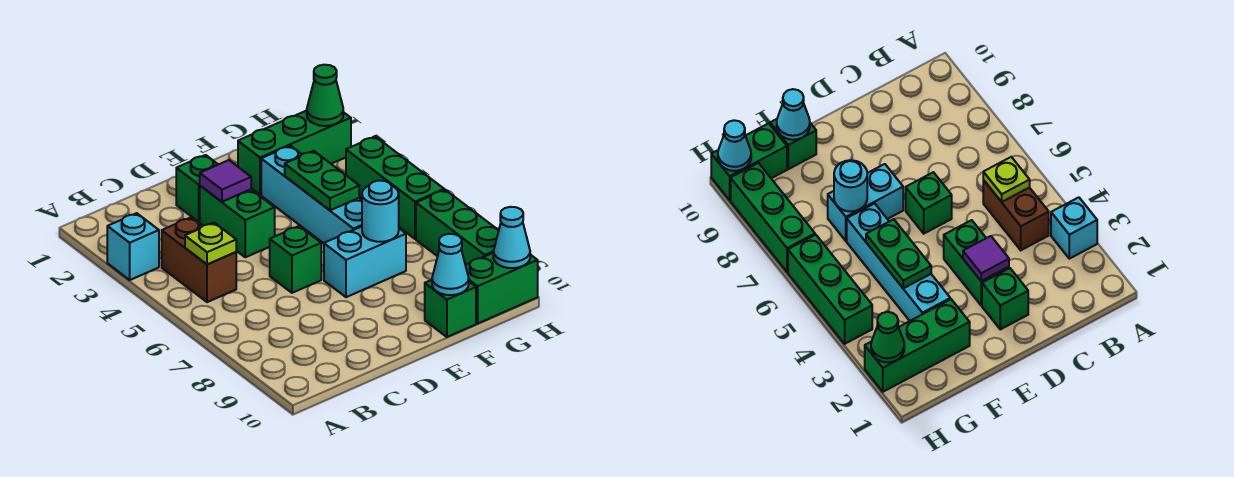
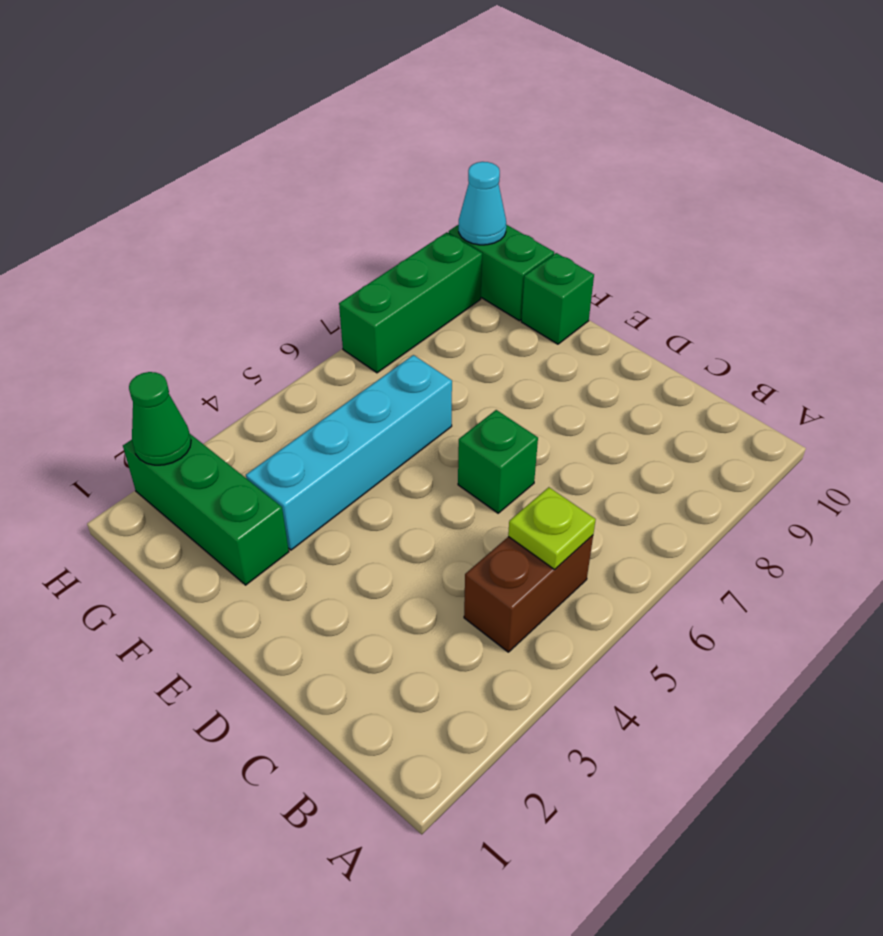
none -> cyan 1x1 brick [107,213,159,280]
none -> green 1x1 brick [176,155,218,222]
none -> green 1x2 brick [200,186,275,257]

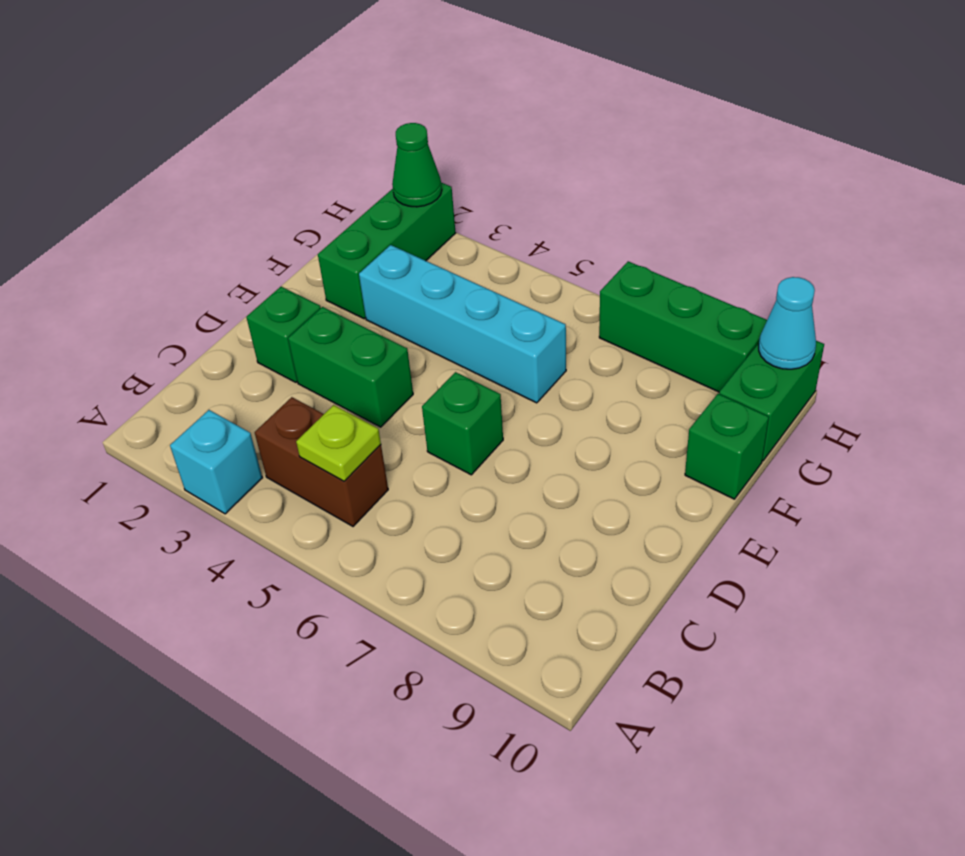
none -> cyan 1x2 brick [324,227,406,297]
none -> green 1x3 brick [346,137,444,239]
none -> purple 1x1 tile [200,160,251,202]

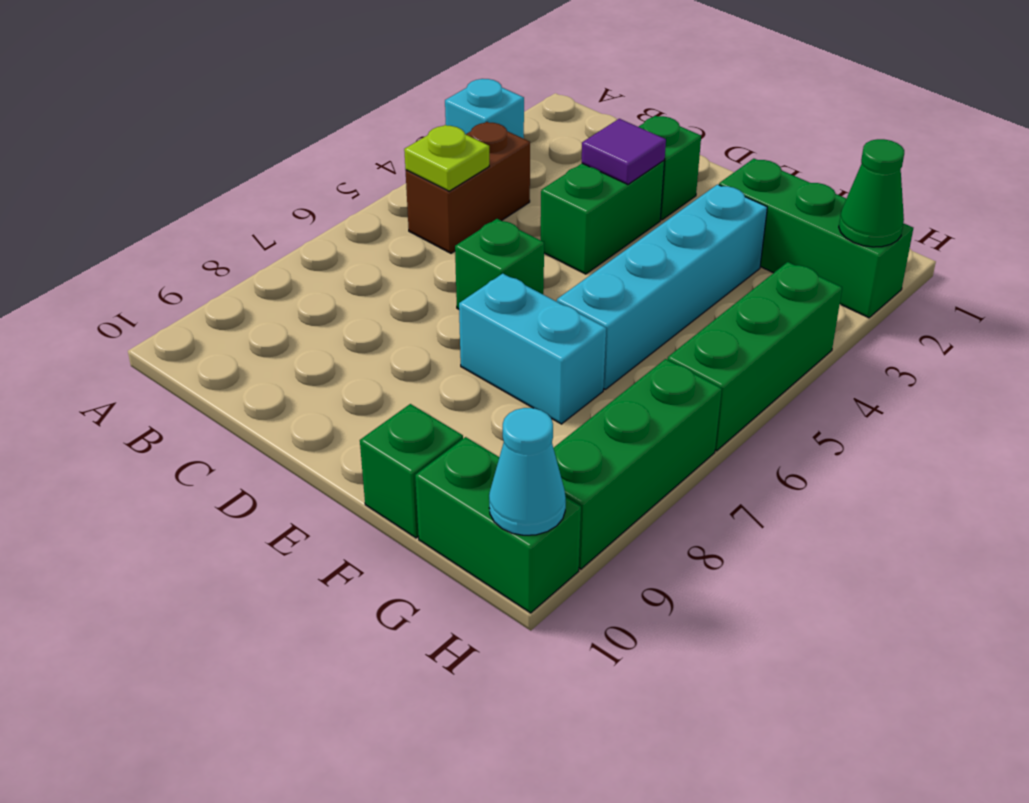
none -> green 1x2 plate [285,151,359,210]
none -> cyan 1x1 round brick [362,181,399,242]
none -> cyan 1x1 cone [432,234,469,295]

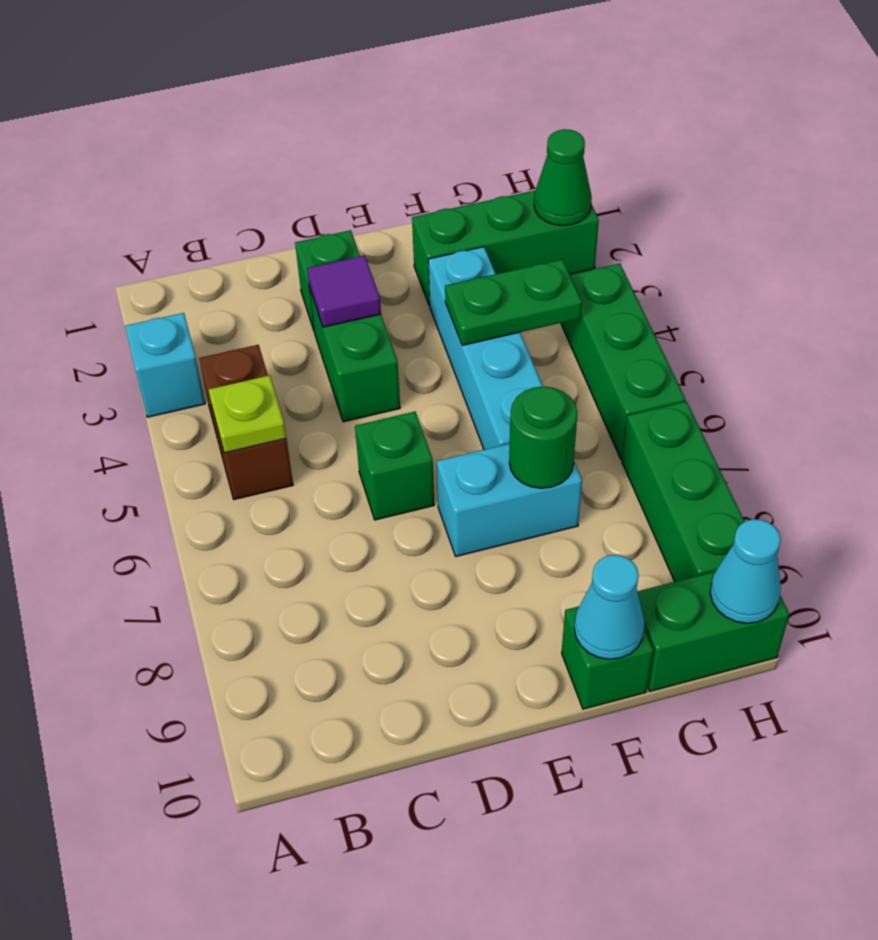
green 1x2 plate [445,259,582,345] -> green 1x2 plate turned to [285,151,359,210]
green 1x1 round brick [509,387,577,488] -> cyan 1x1 round brick [362,181,399,242]

